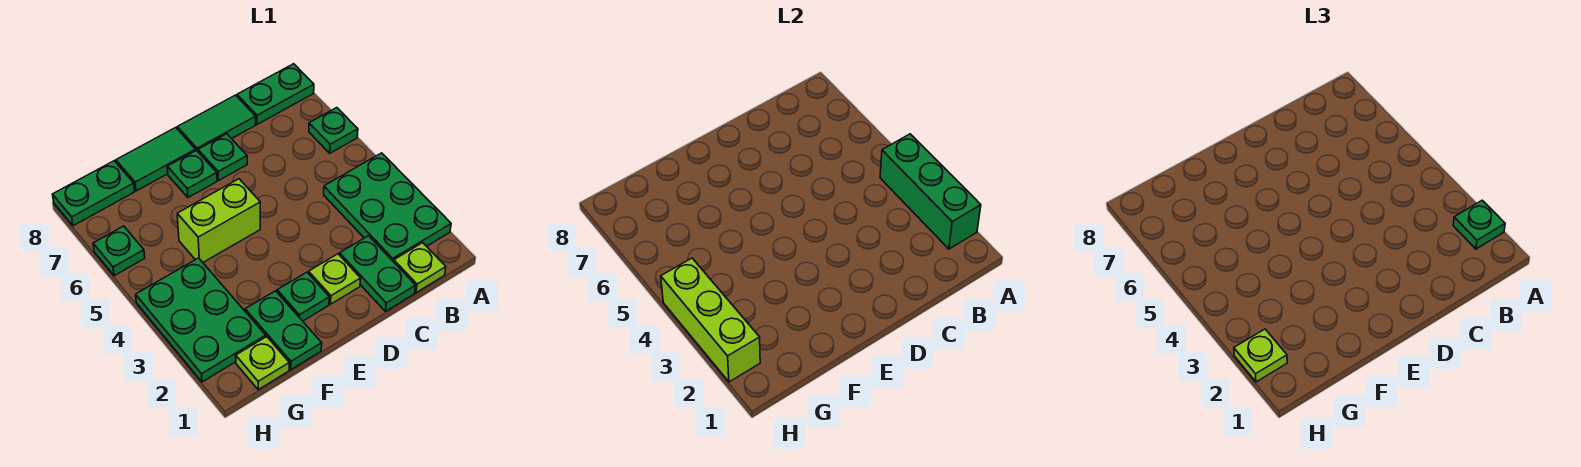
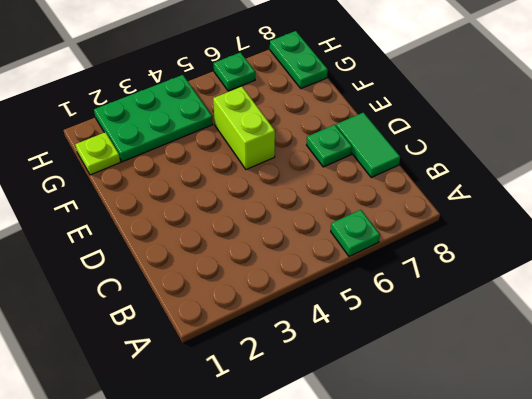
none -> green 2x3 plate [324,153,451,262]
none -> green 1x2 plate [237,64,314,124]
none -> lime 1x1 plate [394,243,446,293]

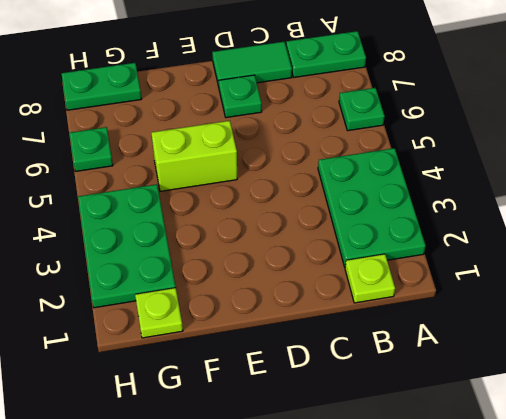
none -> green 1x2 plate [339,236,416,312]
none -> lime 1x1 plate [309,254,361,304]
none -> green 1x1 plate [277,272,329,321]

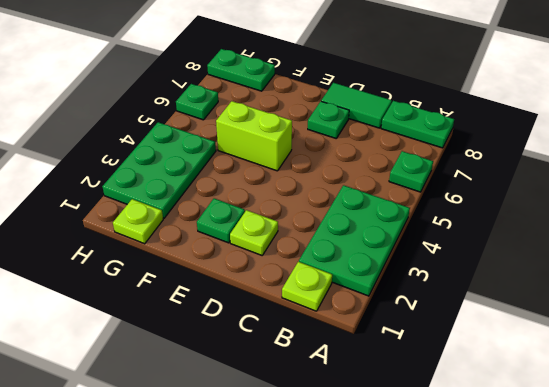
none -> green 1x2 plate [339,236,416,312]
none -> green 1x1 plate [167,150,217,198]
none -> green 1x2 tile [116,128,196,191]

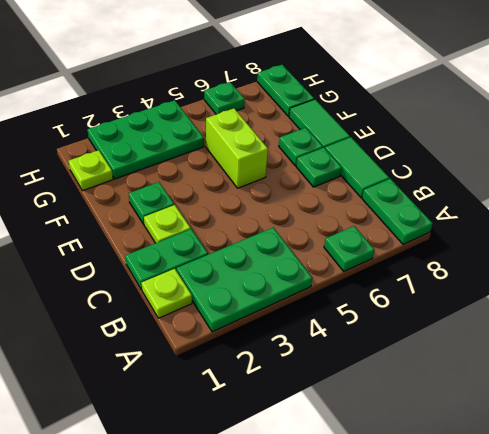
none -> green 1x2 plate [245,291,322,370]
none -> green 1x3 brick [880,134,981,249]
none -> lime 1x3 brick [661,258,760,382]

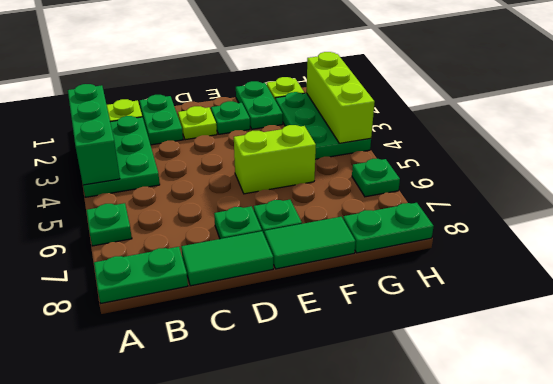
none -> green 1x1 plate [1453,200,1505,249]
none -> lime 1x1 plate [1234,329,1287,382]

